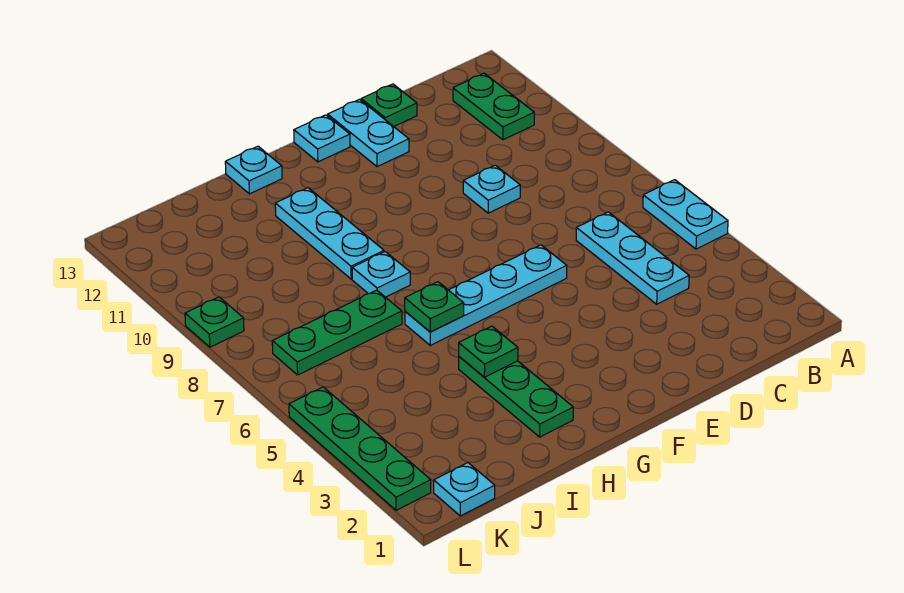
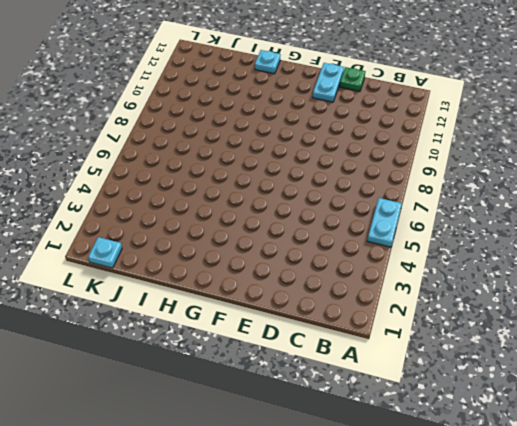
none -> green 1x2 plate [453,73,534,140]
none -> cyan 1x3 plate [576,212,689,304]
none -> cyan 1x1 plate [463,165,520,213]

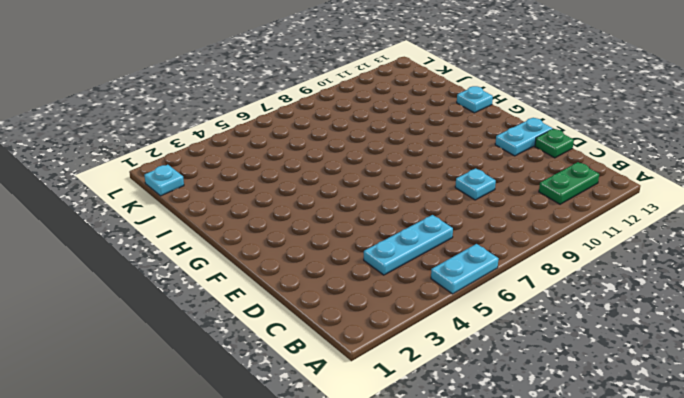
none -> cyan 1x4 plate [405,245,567,345]
none -> cyan 1x1 plate [294,115,350,162]
none -> green 1x3 plate [459,357,573,437]

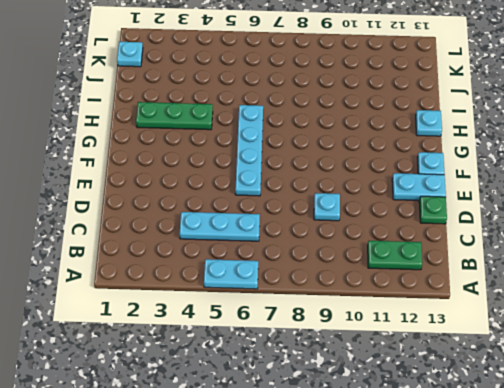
none -> cyan 1x1 plate [352,252,410,297]
none -> cyan 1x3 plate [275,188,384,279]
none -> green 1x3 plate [272,290,402,375]

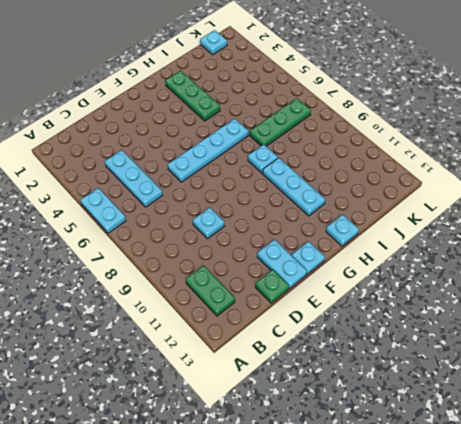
none -> green 1x4 plate [289,387,431,510]
none -> green 1x1 plate [185,297,244,347]
none -> green 1x1 plate [459,326,518,377]

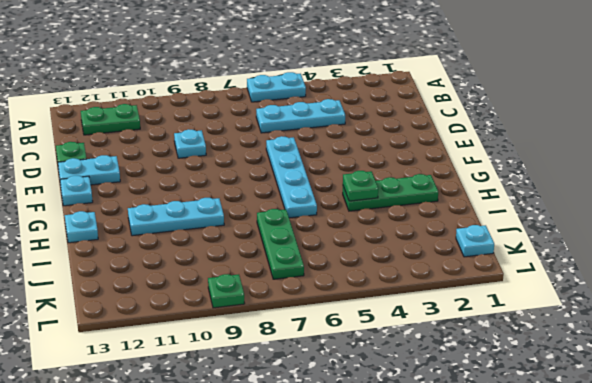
none -> cyan 1x1 plate [352,252,410,297]
none -> green 1x4 plate [289,387,431,510]
none -> green 1x1 plate [405,282,464,332]

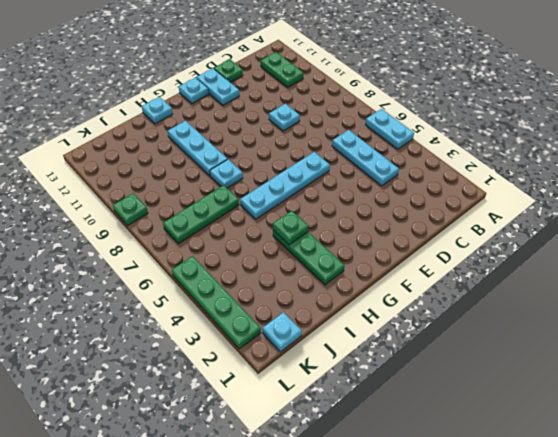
none -> green 1x1 plate [405,282,464,332]

